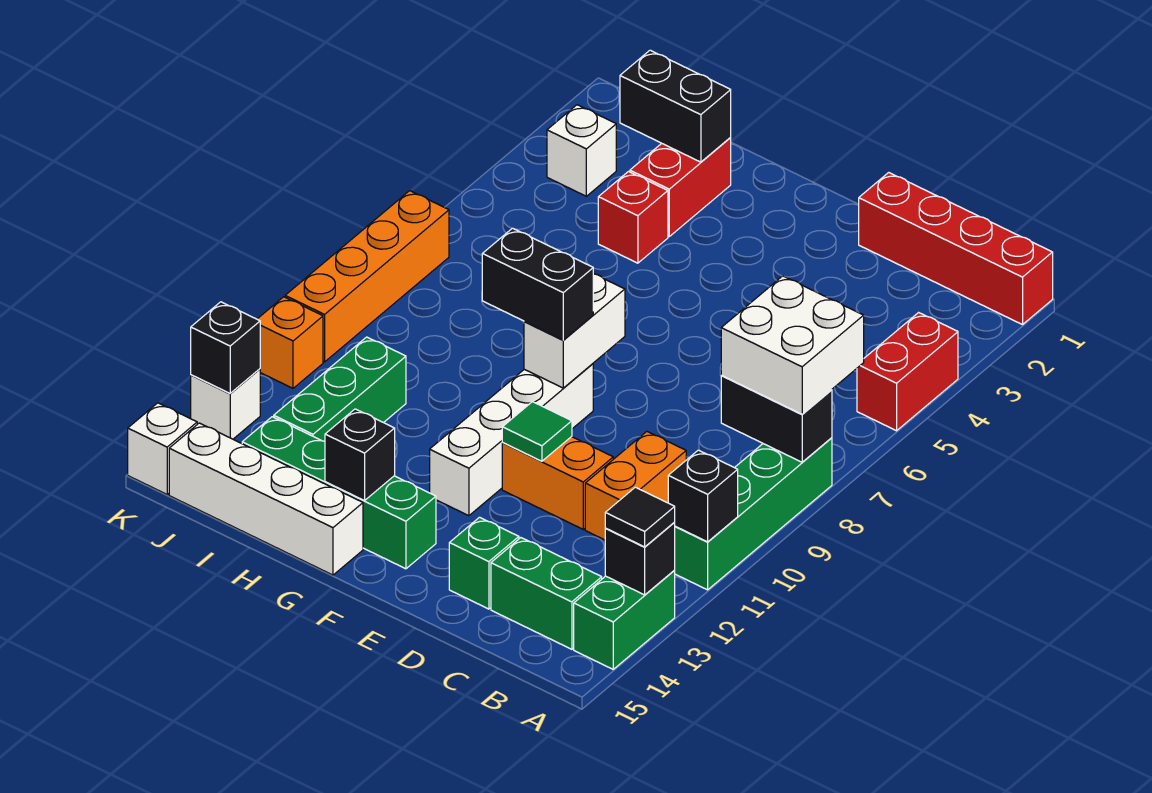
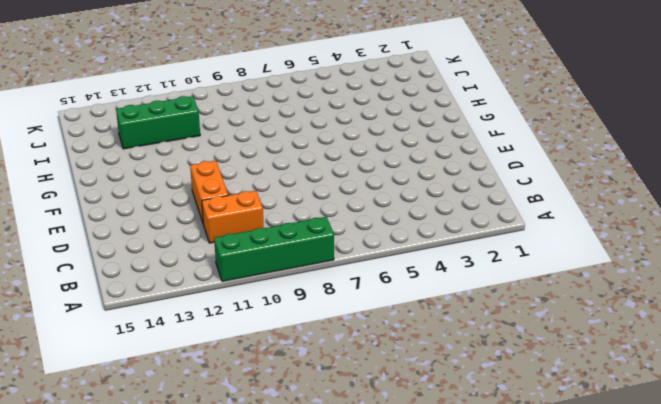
none -> red 1x4 brick [859,173,1053,325]
none -> red 1x2 brick [857,313,958,431]
none -> green 1x2 brick [574,571,675,669]
none -> green 1x2 brick [491,538,602,649]

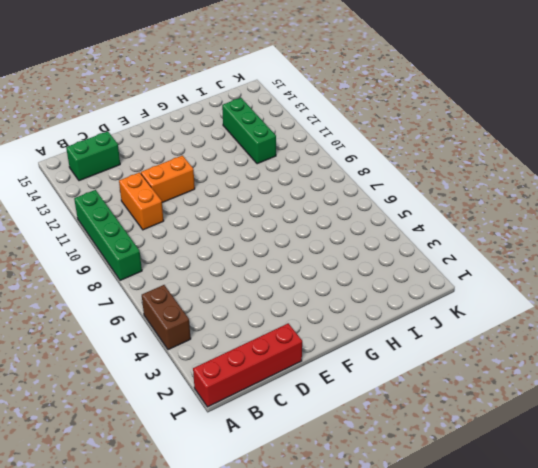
brown 1x2 brick [142,285,191,350] -> red 1x2 brick [857,313,958,431]
none -> green 1x2 brick [574,571,675,669]
none -> green 1x1 brick [449,517,519,609]
none -> white 1x4 brick [430,364,593,516]
none -> green 1x4 brick [242,417,436,569]

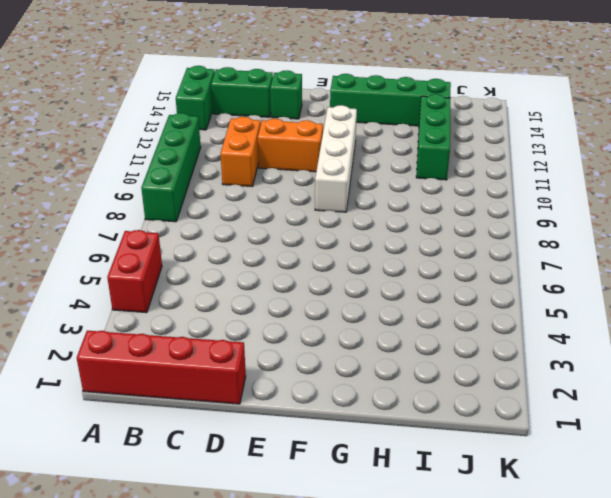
none -> white 1x4 brick [169,423,363,575]
none -> red 1x2 brick [630,138,731,236]
none -> red 1x1 brick [598,172,668,263]
none -> white 1x1 brick [547,105,616,196]

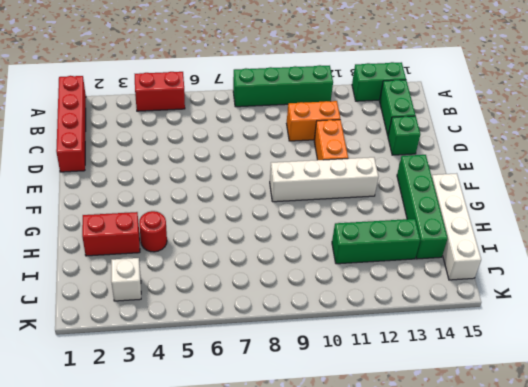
red 1x1 round brick [139,211,167,252] -> red 1x1 brick [598,172,668,263]
none -> orange 1x4 brick [285,191,449,362]
none -> orange 1x1 brick [257,297,323,388]
none -> white 1x1 brick [191,369,260,439]
none -> white 1x1 brick [128,403,197,494]

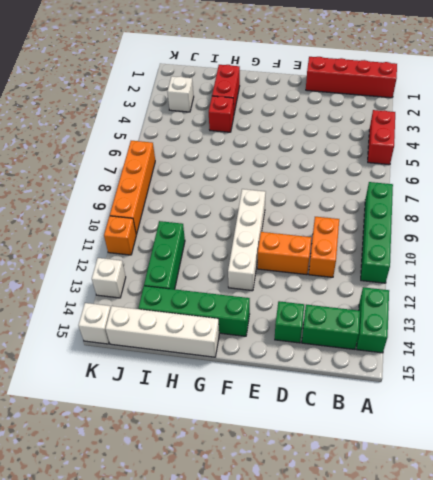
none -> black 1x2 brick [721,375,832,462]
none -> black 1x1 brick [668,450,738,542]
none -> black 1x1 brick [605,523,675,595]
none -> green 1x1 tile [502,402,572,461]

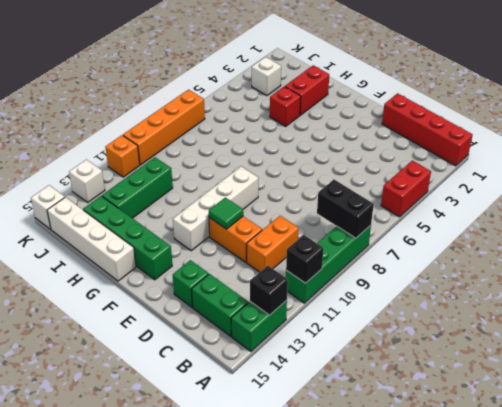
none -> white 1x2 brick [524,274,625,388]
none -> black 1x1 brick [325,409,395,501]
none -> black 1x2 brick [620,50,731,162]
none -> black 1x1 brick [191,302,260,394]

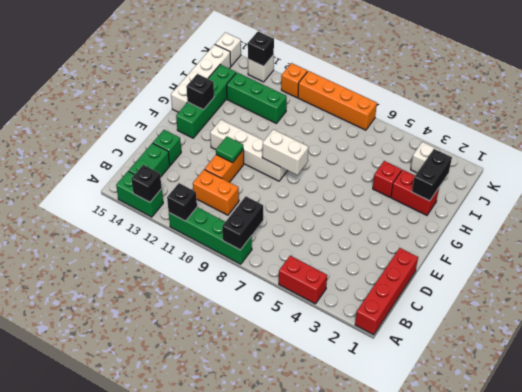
none -> white 2x2 brick [721,276,864,414]
none -> black 1x1 tile [605,487,675,547]
none -> black 1x2 brick [482,228,593,340]

